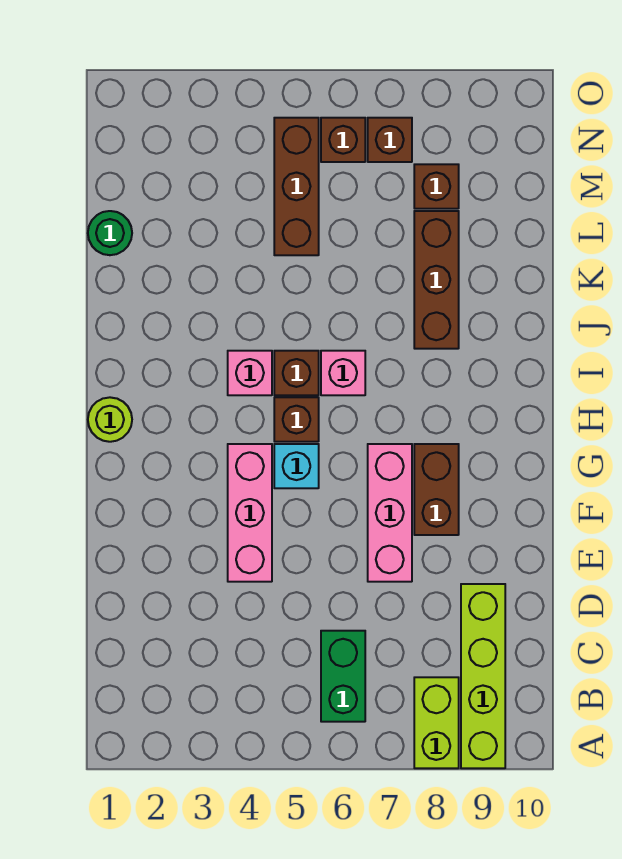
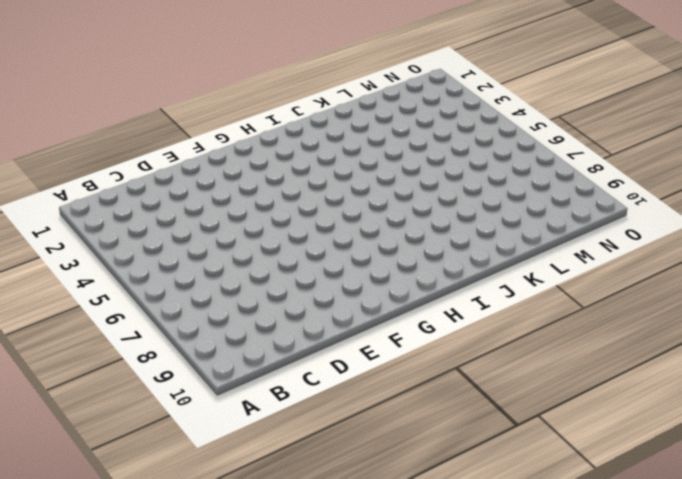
none -> lime 1x2 brick [414,677,459,768]
none -> lime 1x4 brick [461,584,505,768]
none -> green 1x2 brick [321,631,365,722]

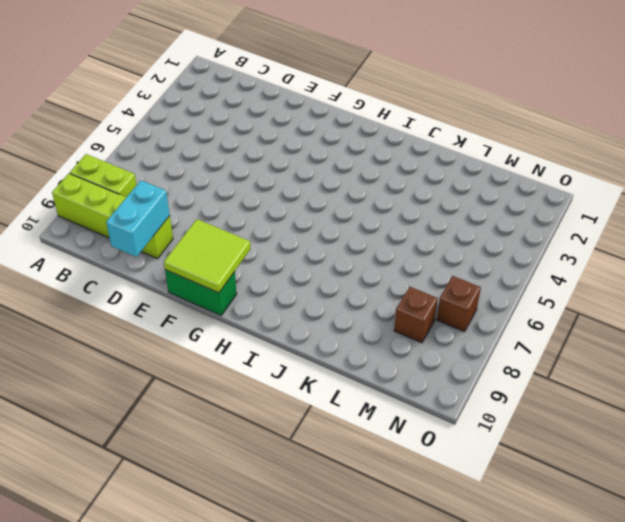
cyan 1x2 brick [106,180,170,257] -> none
lime 2x2 tile [164,219,251,293] -> none
green 1x2 brick [165,270,237,315] -> green 1x2 brick moved to [321,631,365,722]
none -> pink 1x3 brick [228,444,272,582]
none -> pink 1x3 brick [368,444,412,582]
none -> brown 1x2 brick [414,444,459,535]

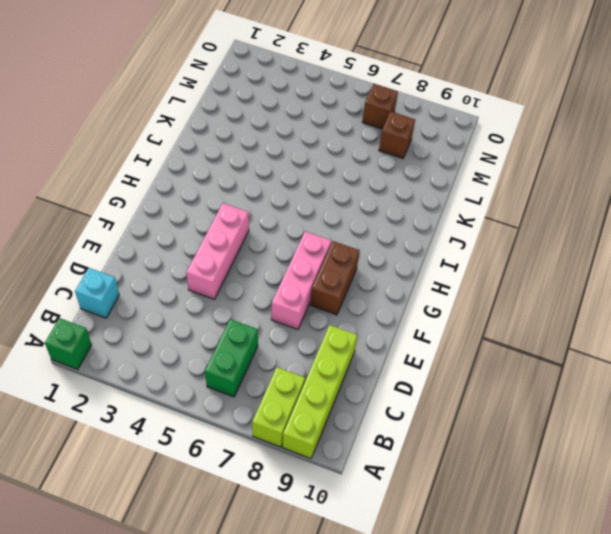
green 1x1 brick [45,318,92,370] -> none
cyan 1x1 brick [75,268,119,318] -> cyan 1x1 brick moved to [274,444,319,488]
none -> lime 1x1 round brick [88,397,132,442]
none -> brown 1x1 brick [274,397,319,442]
none -> pink 1x1 brick [228,351,272,395]

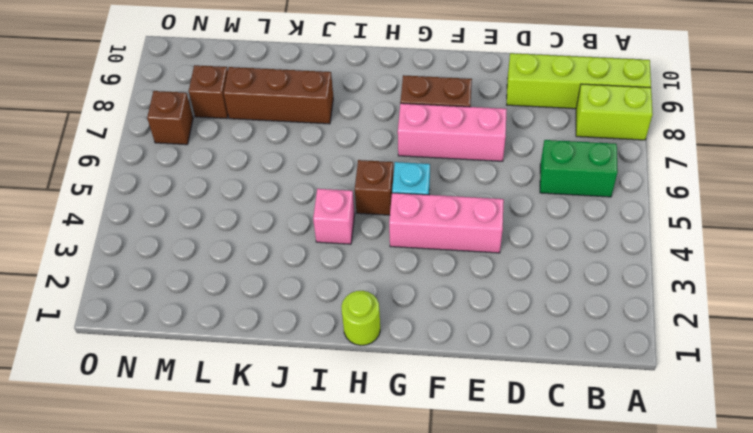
none -> brown 1x1 brick [274,351,319,395]
none -> pink 1x1 brick [321,351,365,395]
none -> green 1x1 round brick [88,211,132,255]

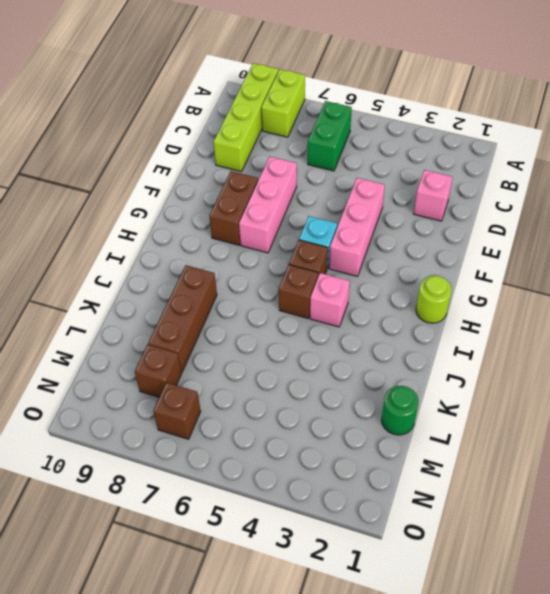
pink 1x1 brick [414,170,453,221] -> pink 1x1 brick moved to [321,351,365,395]
none -> brown 1x3 brick [274,118,319,255]
none -> brown 1x1 brick [321,118,365,162]

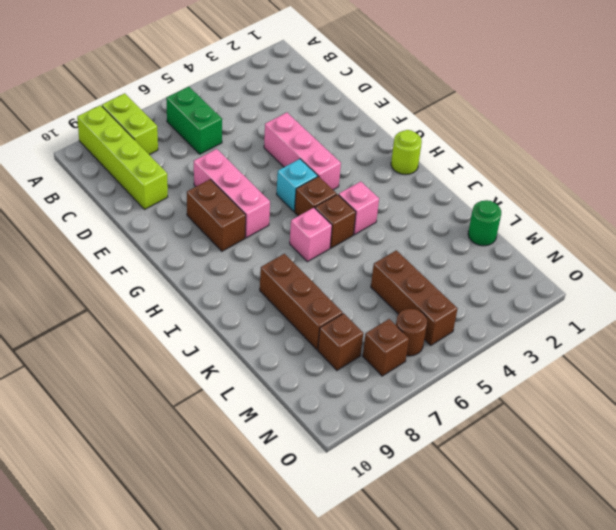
brown 1x1 round brick [396,309,427,356] -> brown 1x1 brick [321,118,365,162]

